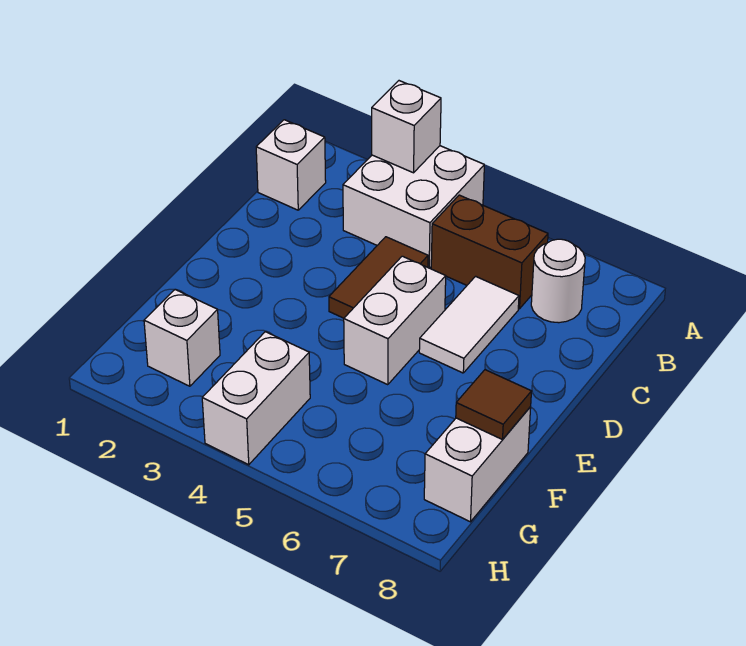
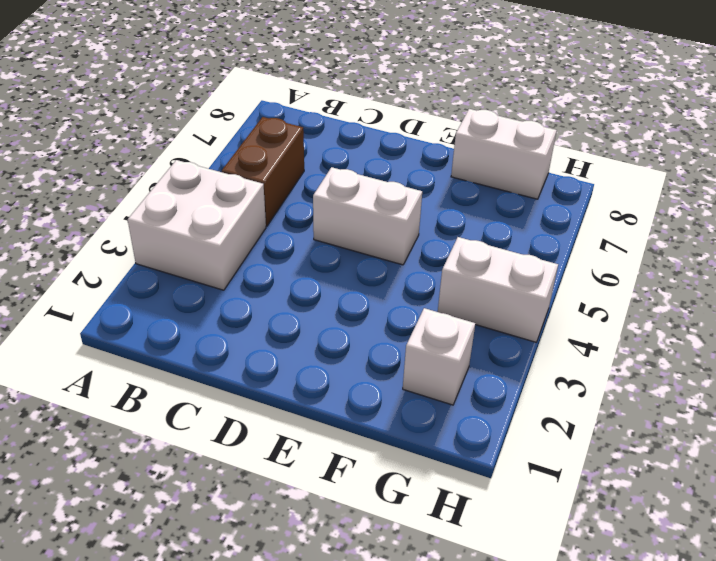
none -> white 1x1 brick [256,120,326,210]
none -> white 1x1 round brick [531,239,585,323]
none -> brown 1x2 tile [329,237,428,318]

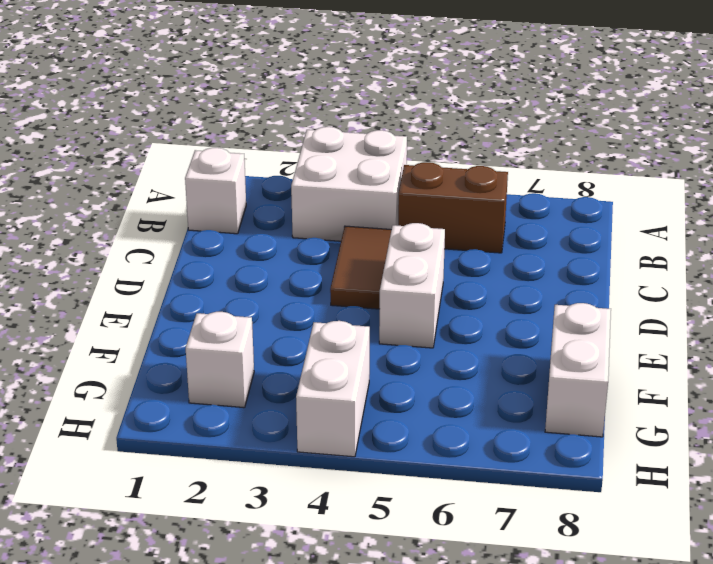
none -> white 1x1 round brick [531,239,585,323]
none -> white 1x2 tile [419,276,519,373]
none -> white 1x1 brick [372,81,441,173]

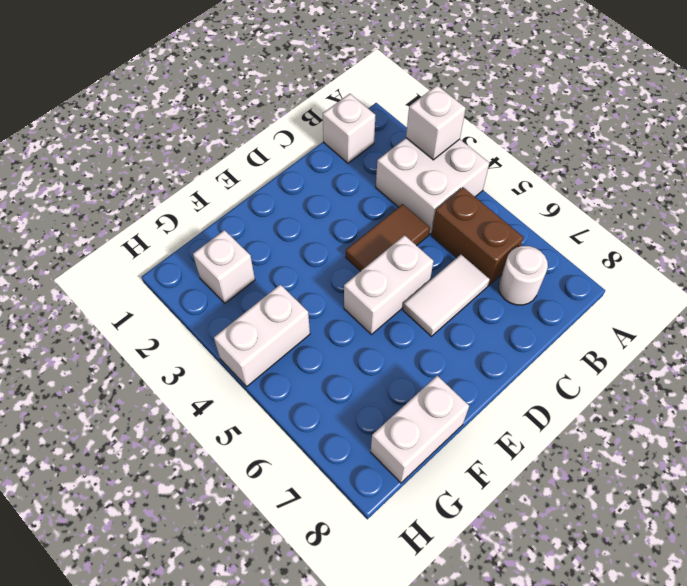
none -> brown 1x1 tile [456,370,532,440]

